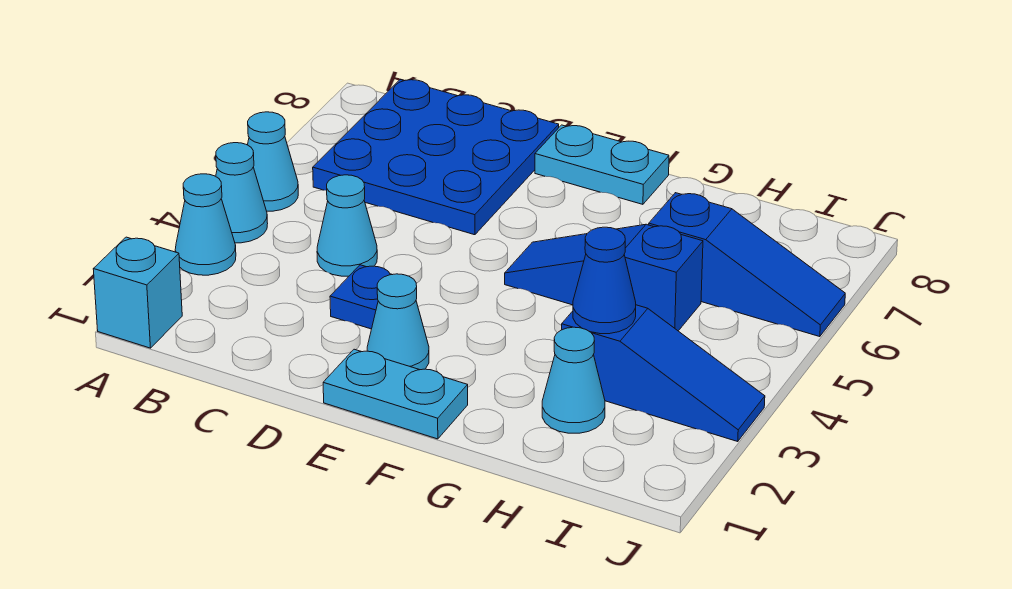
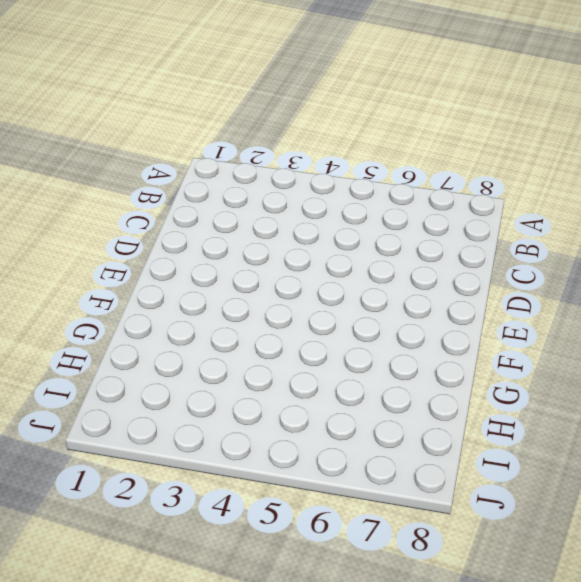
none -> cyan 1x1 brick [93,237,182,348]
none -> cyan 1x1 cone [175,174,236,275]
none -> cyan 1x1 cone [216,143,268,243]

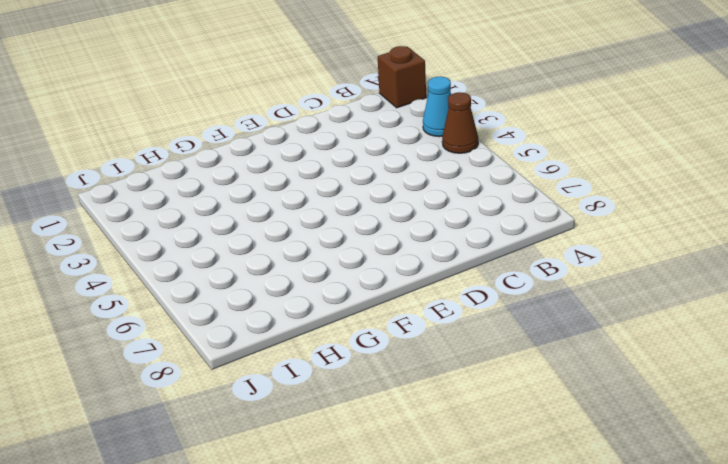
brown 1x1 brick [378,46,426,108] -> cyan 1x1 brick [93,237,182,348]
brown 1x1 cone [442,92,478,153] -> cyan 1x1 cone [216,143,268,243]
none -> cyan 1x1 cone [248,112,298,211]
none -> blue 3x3 plate [313,80,559,235]
none -> cyan 1x1 cone [317,175,377,276]

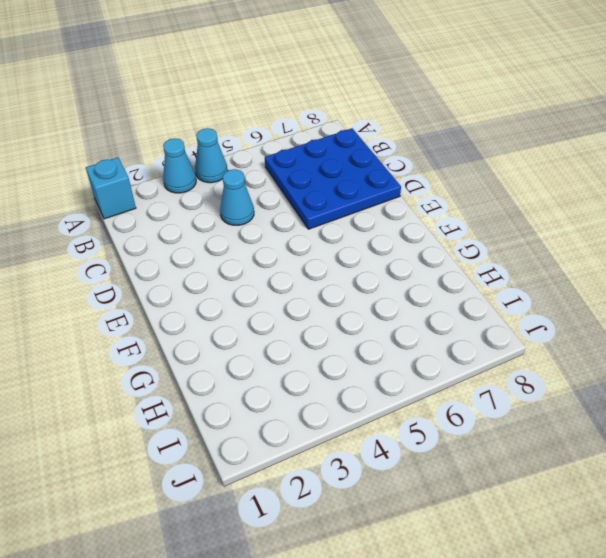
none -> cyan 1x1 cone [248,112,298,211]
none -> blue 1x1 plate [330,265,392,329]
none -> cyan 1x2 plate [323,349,468,439]

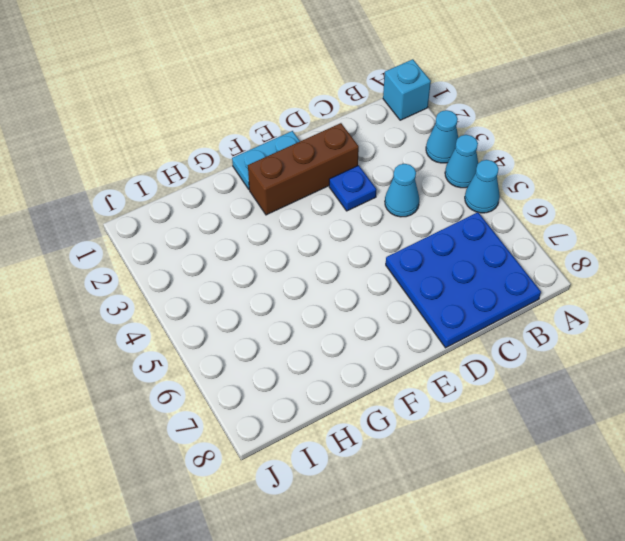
brown 1x3 brick [248,123,359,215] -> cyan 1x1 cone [367,274,429,370]
none -> cyan 1x2 plate [535,125,669,204]
none -> blue 1x3 slope [505,224,703,331]
none -> cyan 1x1 cone [542,327,605,433]

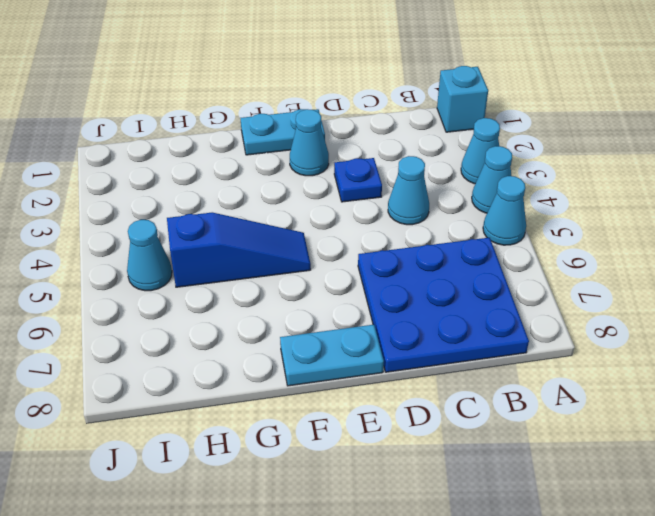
cyan 1x1 cone [127,220,172,291] -> cyan 1x1 cone moved to [542,327,605,433]
none -> blue 1x3 slope [562,305,765,441]
none -> blue 1x3 slope [649,193,845,337]
none -> blue 1x1 cone [573,227,636,334]

